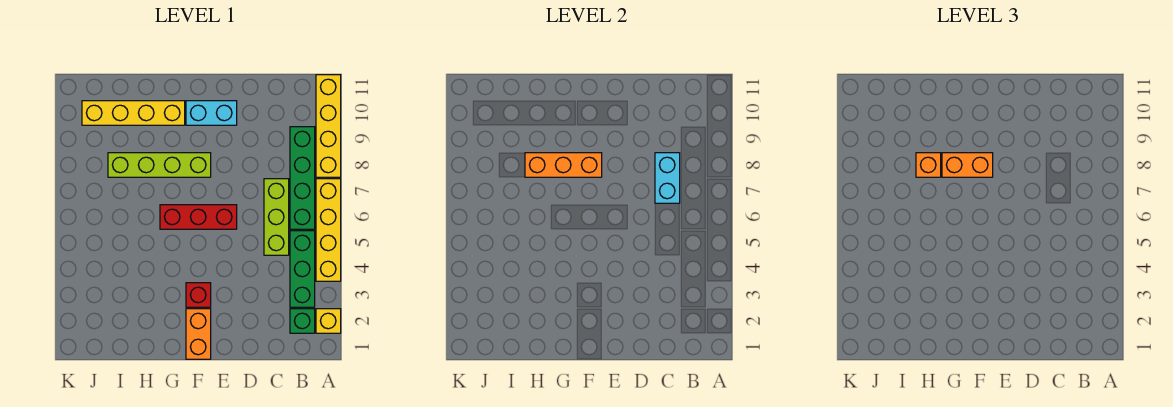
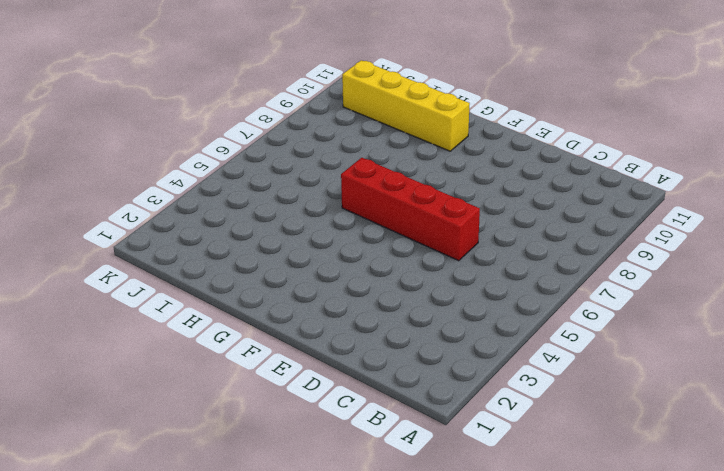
red 1x4 brick [341,158,480,261] -> red 1x3 brick [160,205,237,229]
none -> yellow 1x1 brick [316,309,341,333]
none -> yellow 1x4 brick [316,179,341,281]
none -> yellow 1x4 brick [316,75,341,177]

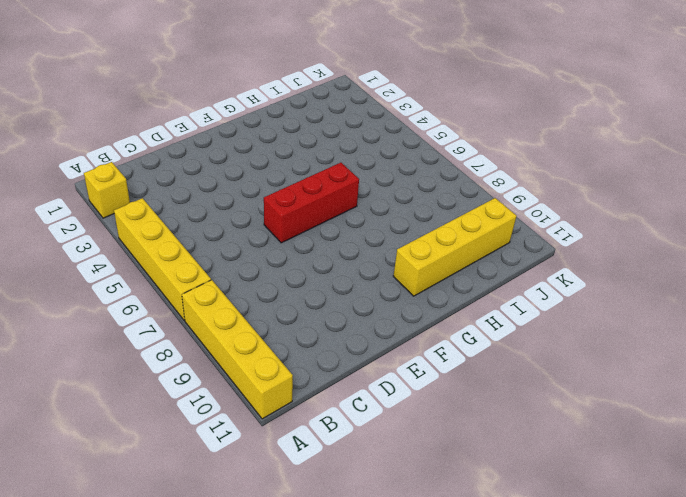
none -> green 1x1 brick [290,309,315,333]
none -> green 1x3 brick [290,231,315,307]
none -> green 1x4 brick [290,127,315,229]

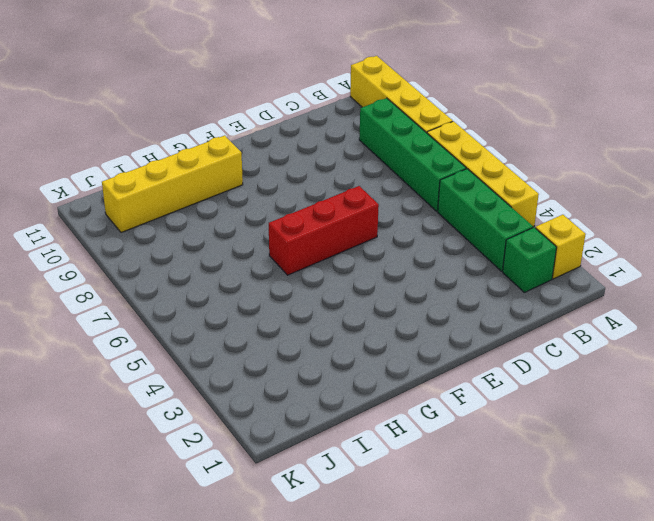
none -> lime 1x3 brick [264,179,289,255]
none -> cyan 1x2 brick [186,101,237,125]
none -> orange 1x2 brick [186,309,211,359]

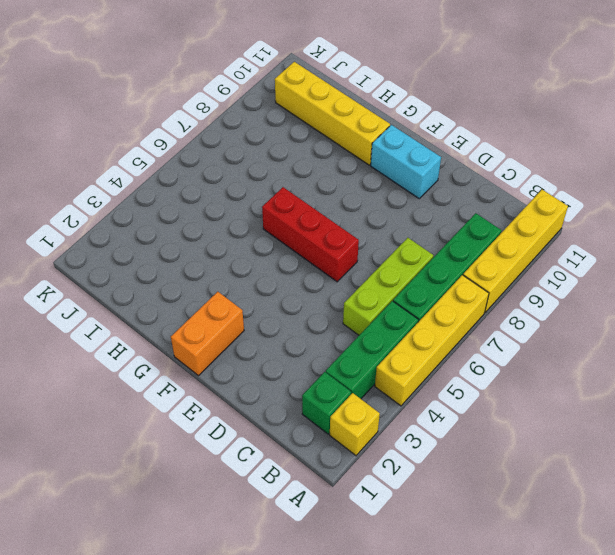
none -> red 1x1 brick [186,283,211,307]
none -> lime 1x4 brick [108,153,211,177]
none -> cyan 1x2 brick [655,153,680,203]

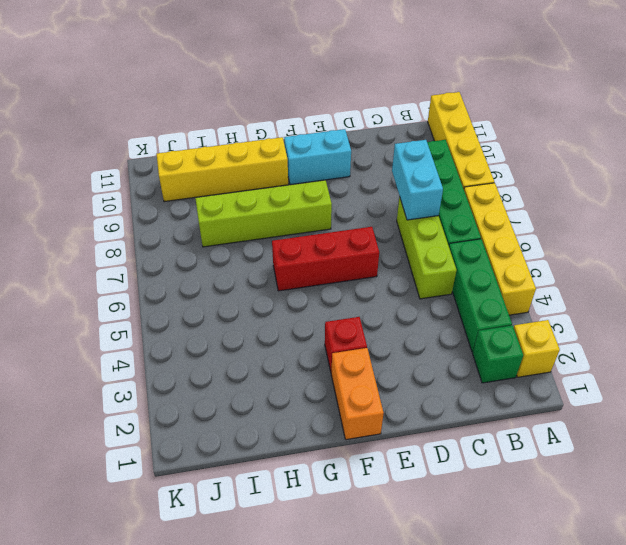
none -> orange 1x3 brick [525,153,602,177]
none -> orange 1x2 brick [942,153,993,177]
none -> orange 1x1 brick [916,153,941,177]

